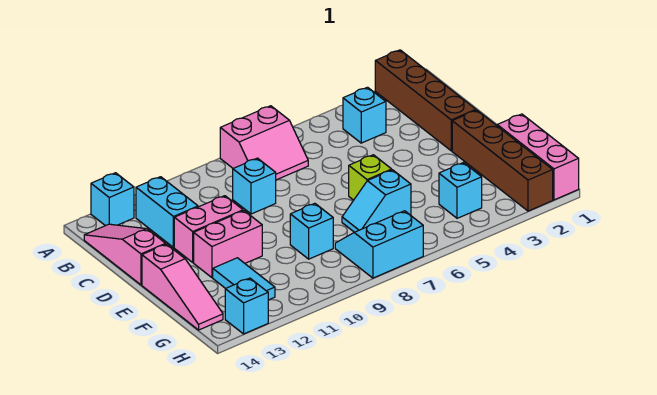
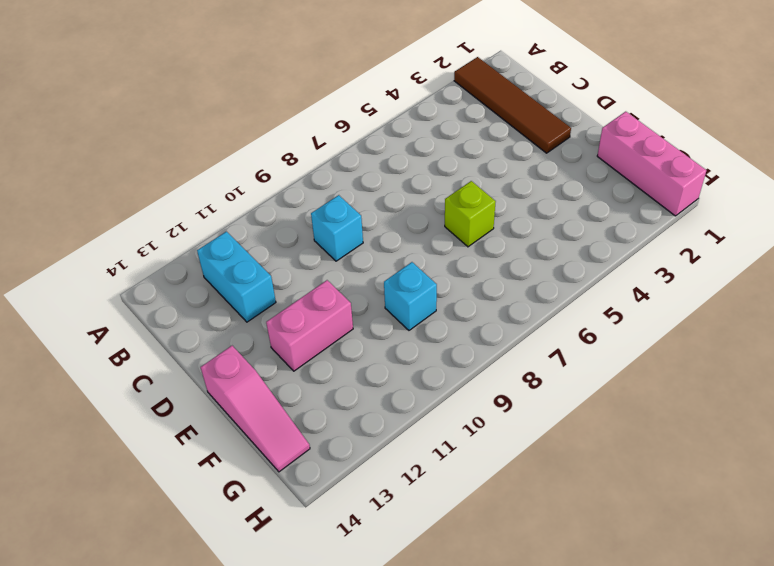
brown 1x4 tile [454,57,571,153] -> brown 1x4 brick [375,50,476,151]
none -> pink 2x2 slope [220,106,308,180]
none -> cyan 1x1 brick [91,173,134,226]
none -> cyan 1x1 brick [343,87,386,143]

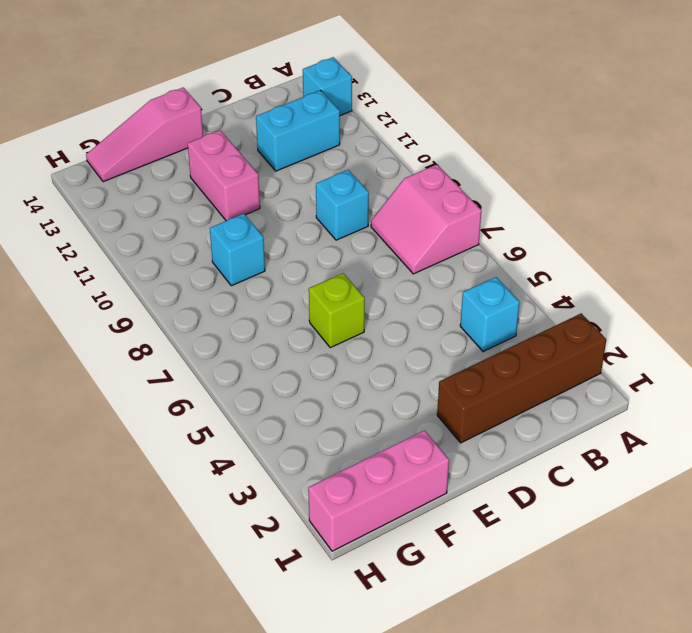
none -> pink 1x3 slope [84,224,165,285]
none -> pink 1x2 brick [174,196,243,262]
none -> brown 1x4 brick [452,110,553,211]

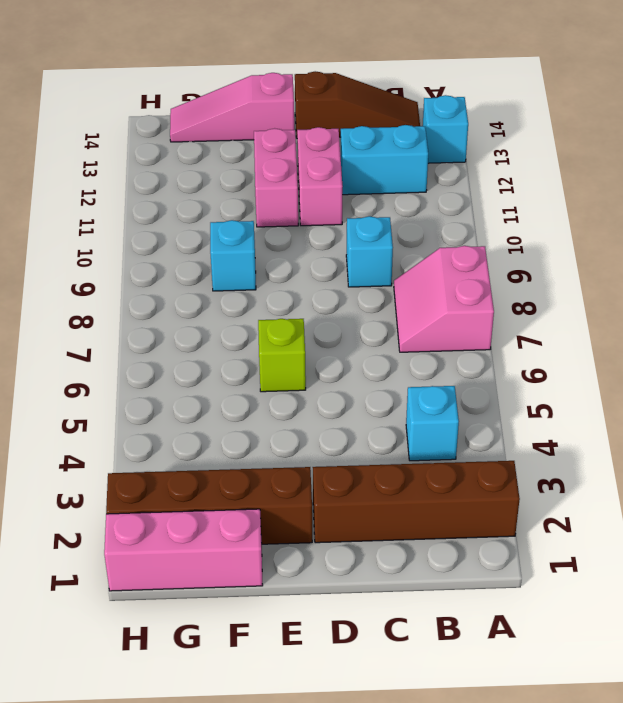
brown 1x3 slope [295,71,420,138] -> pink 1x3 slope [84,224,165,285]
none -> cyan 1x2 slope [342,170,411,232]
none -> cyan 1x2 tile [213,258,275,300]
none -> cyan 1x1 brick [439,163,482,218]

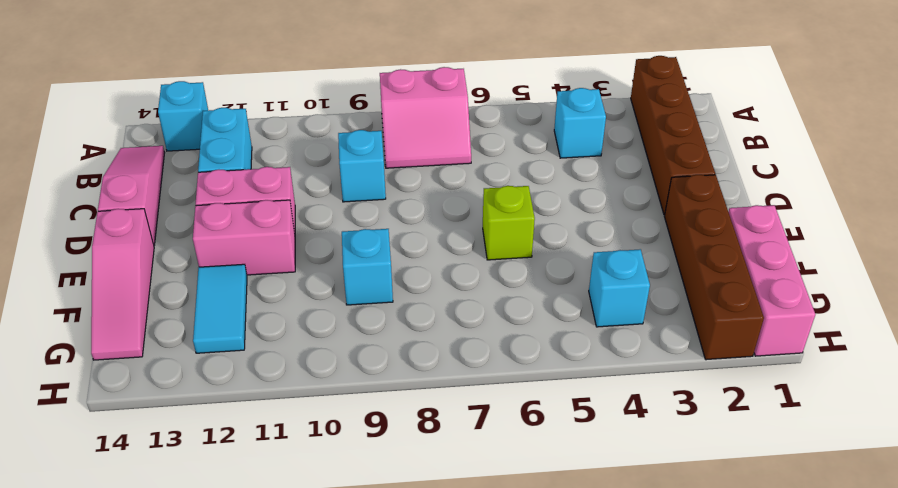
none -> cyan 1x2 slope [342,170,411,232]
none -> cyan 2x2 slope [335,211,423,278]
none -> cyan 1x1 brick [225,278,268,334]

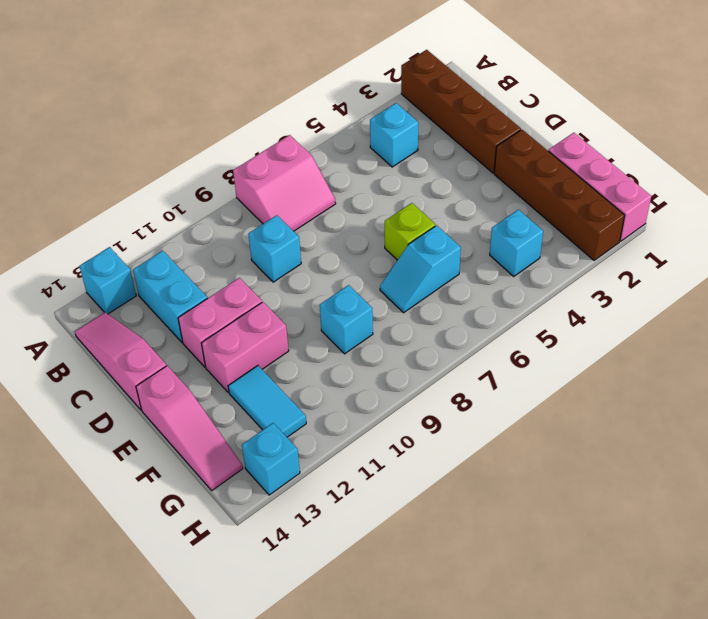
none -> cyan 2x2 slope [335,211,423,278]

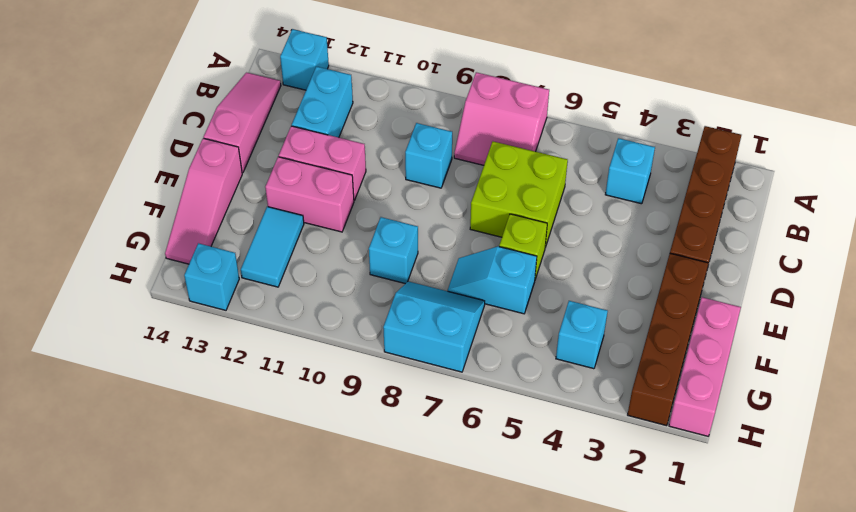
lime 2x2 brick [470,142,568,248] -> none

